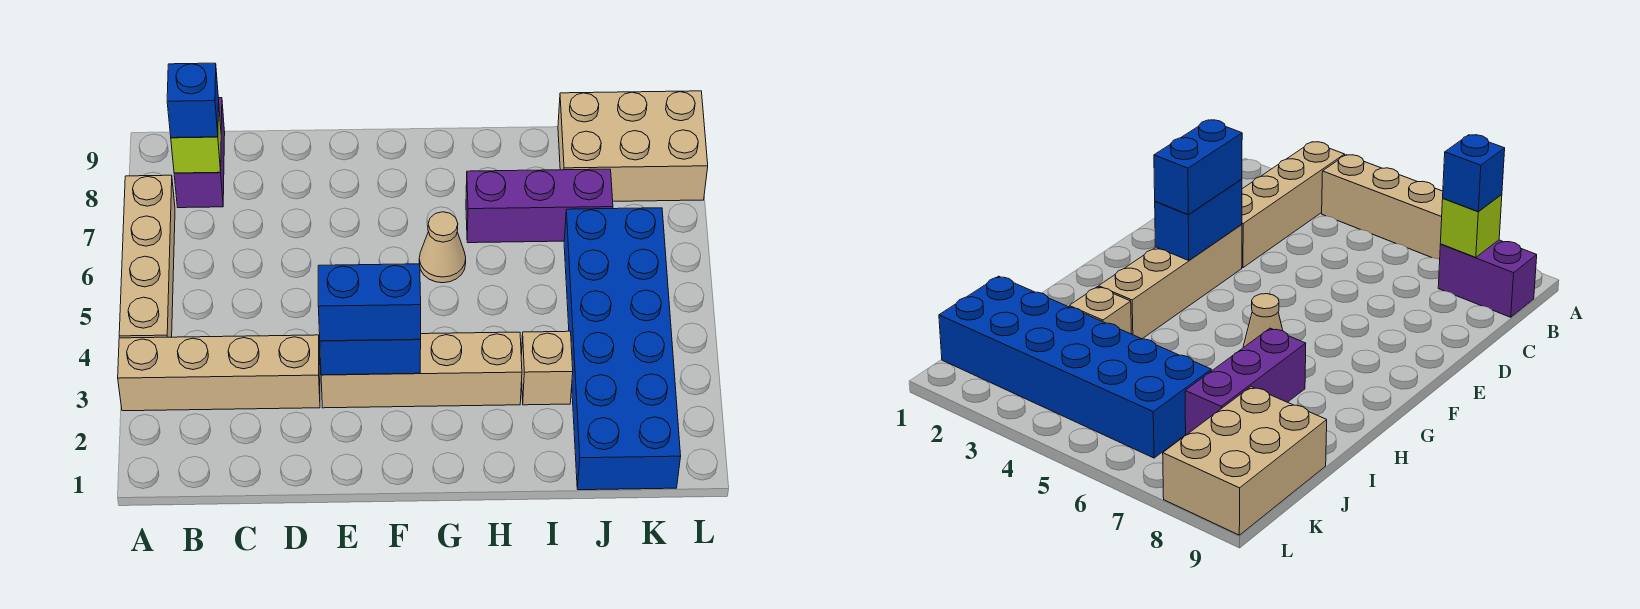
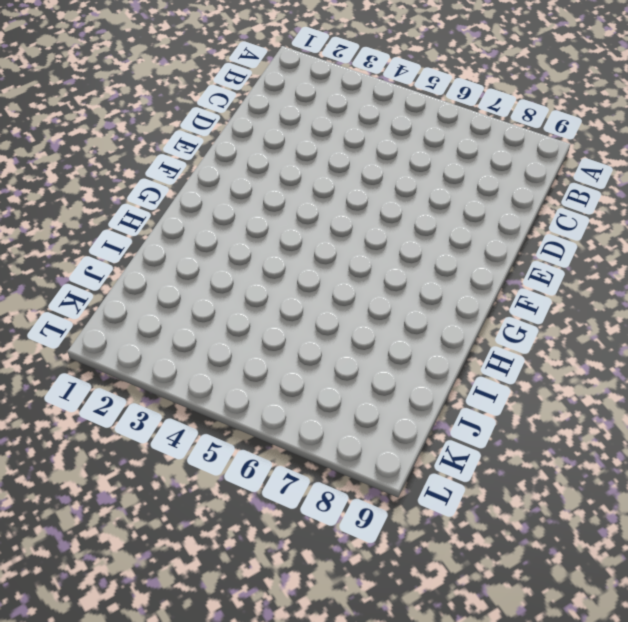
none -> tan 1x4 brick [118,335,320,411]
none -> tan 1x4 brick [119,175,175,338]
none -> purple 1x2 brick [174,98,225,208]

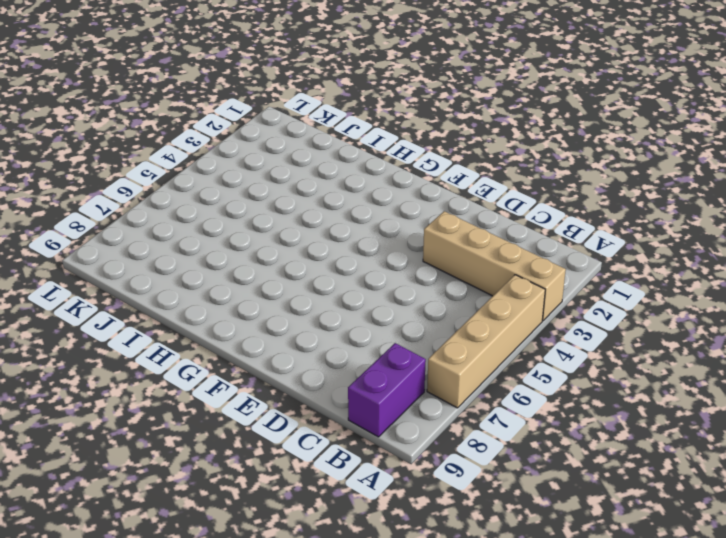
none -> tan 1x4 brick [321,332,522,408]
none -> tan 1x1 cone [419,212,466,283]
none -> purple 1x3 brick [466,169,613,243]

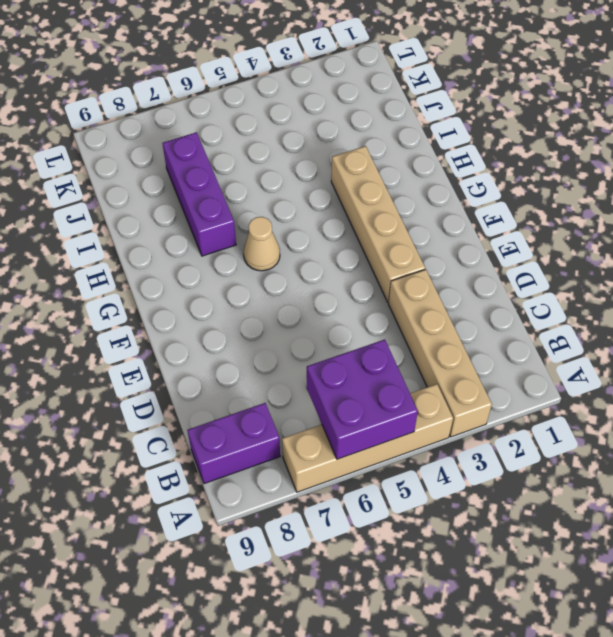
purple 2x2 brick [307,340,418,459] -> none
none -> tan 1x1 brick [521,331,573,405]
none -> blue 2x6 brick [564,208,681,490]
none -> tan 2x3 brick [558,91,708,201]

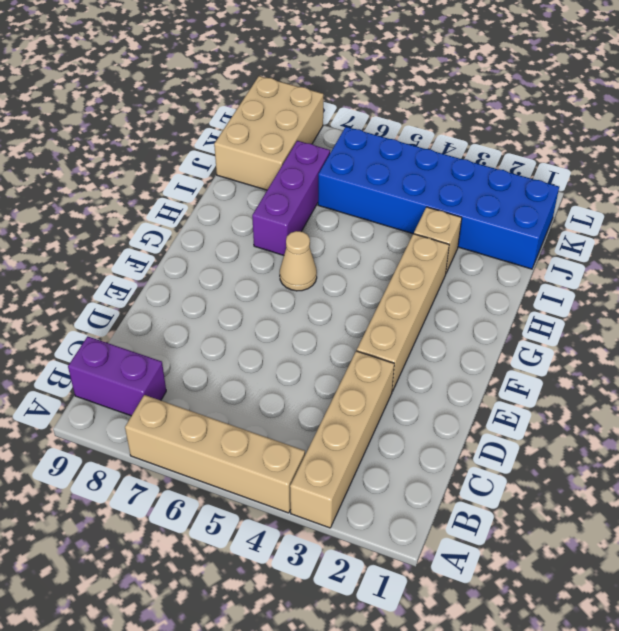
none -> lime 1x1 brick [171,103,221,173]
none -> blue 1x2 brick [320,339,421,375]
none -> blue 1x1 brick [167,63,219,138]

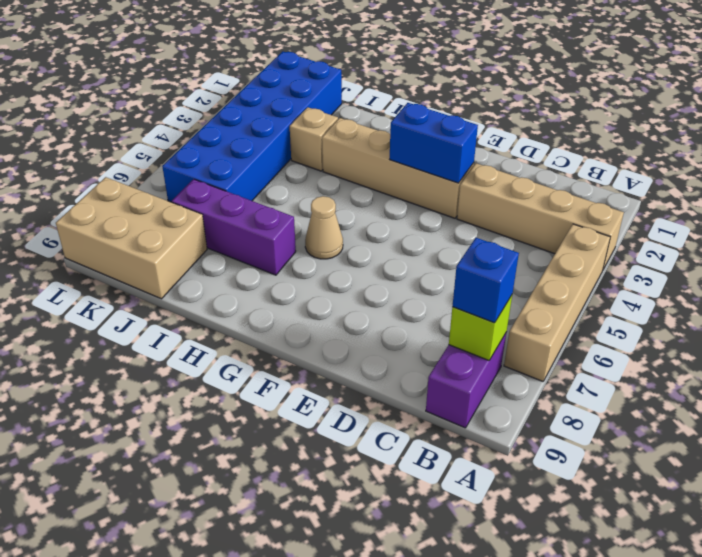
none -> blue 1x2 brick [318,264,421,341]

